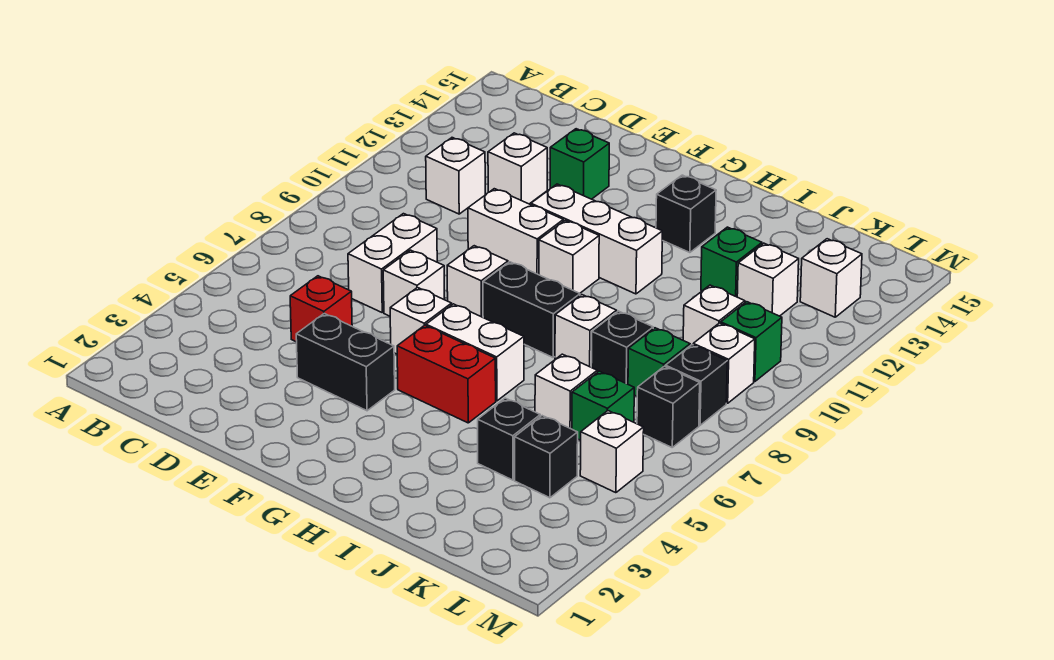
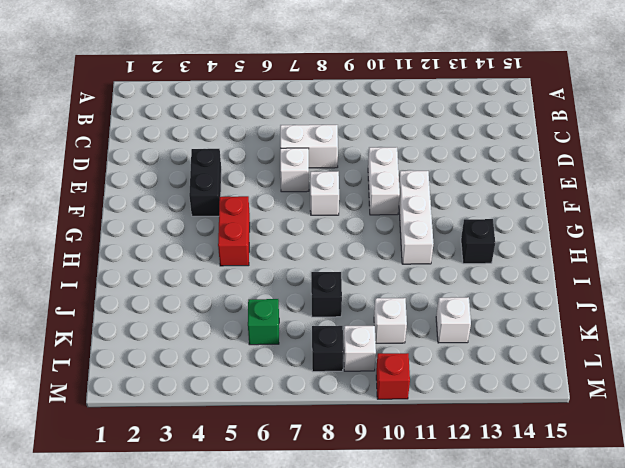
red 1x1 brick [376,353,410,399] -> red 1x1 brick moved to [290,276,352,342]
none -> white 1x1 brick [426,138,485,214]
none -> white 1x1 brick [488,133,547,204]
none -> green 1x1 brick [550,129,609,199]
none -> white 1x1 brick [390,288,452,354]

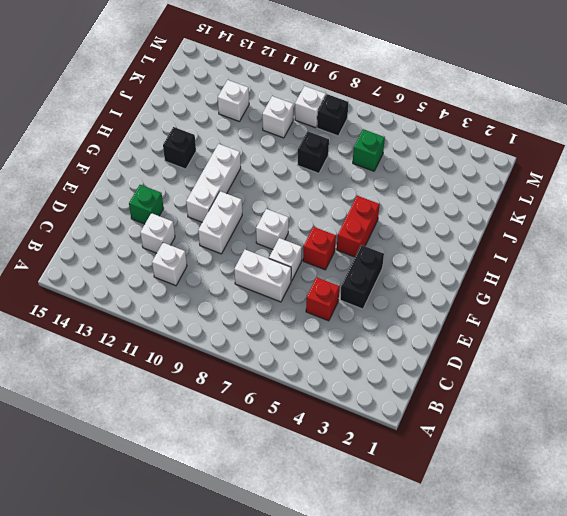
red 1x1 brick [303,227,336,270] -> white 1x1 brick [390,288,452,354]
none -> white 1x2 brick [426,304,524,401]
none -> black 1x2 brick [483,262,580,357]
none -> white 1x1 brick [539,220,599,293]
none -> white 1x1 brick [555,295,617,367]

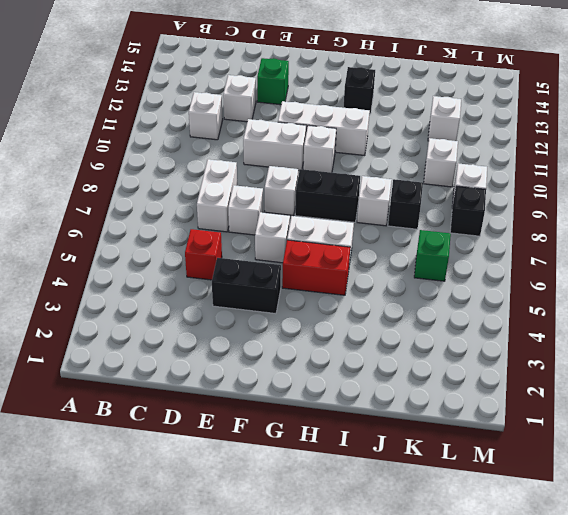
none -> black 1x1 brick [478,398,540,480]
none -> white 1x1 brick [535,354,597,429]
none -> green 1x1 brick [701,227,762,297]
none -> black 1x1 brick [515,416,578,498]

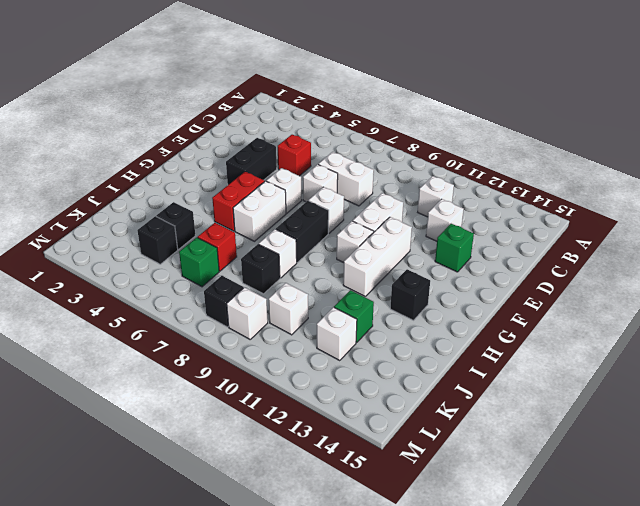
red 1x1 brick [198,223,237,271] -> white 1x1 brick [535,354,597,429]
none -> green 1x1 brick [628,328,690,396]
none -> white 1x1 brick [580,411,644,493]
none -> black 1x1 brick [637,366,700,447]
none -> green 1x1 brick [721,302,782,382]

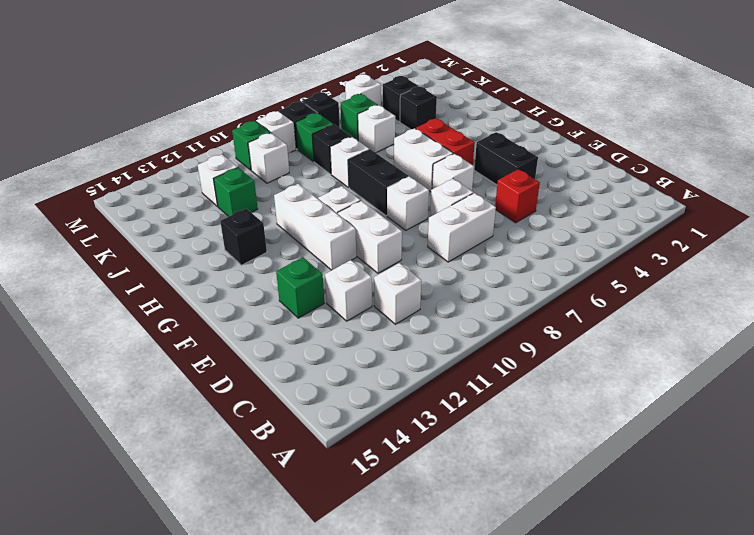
none -> white 1x1 brick [800,239,862,317]

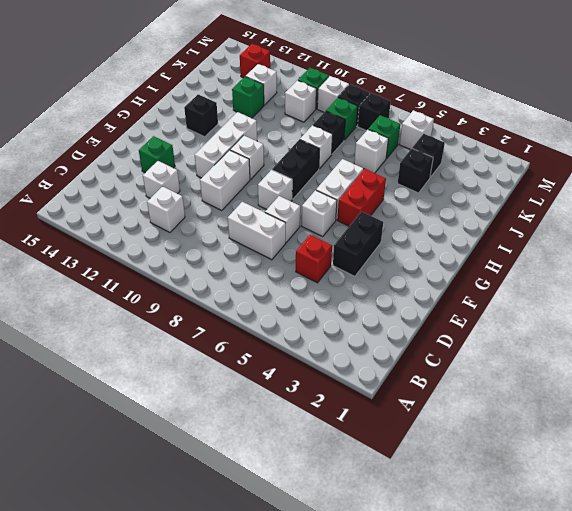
red 1x1 brick [240,44,270,78] -> white 1x1 brick [800,239,862,317]

